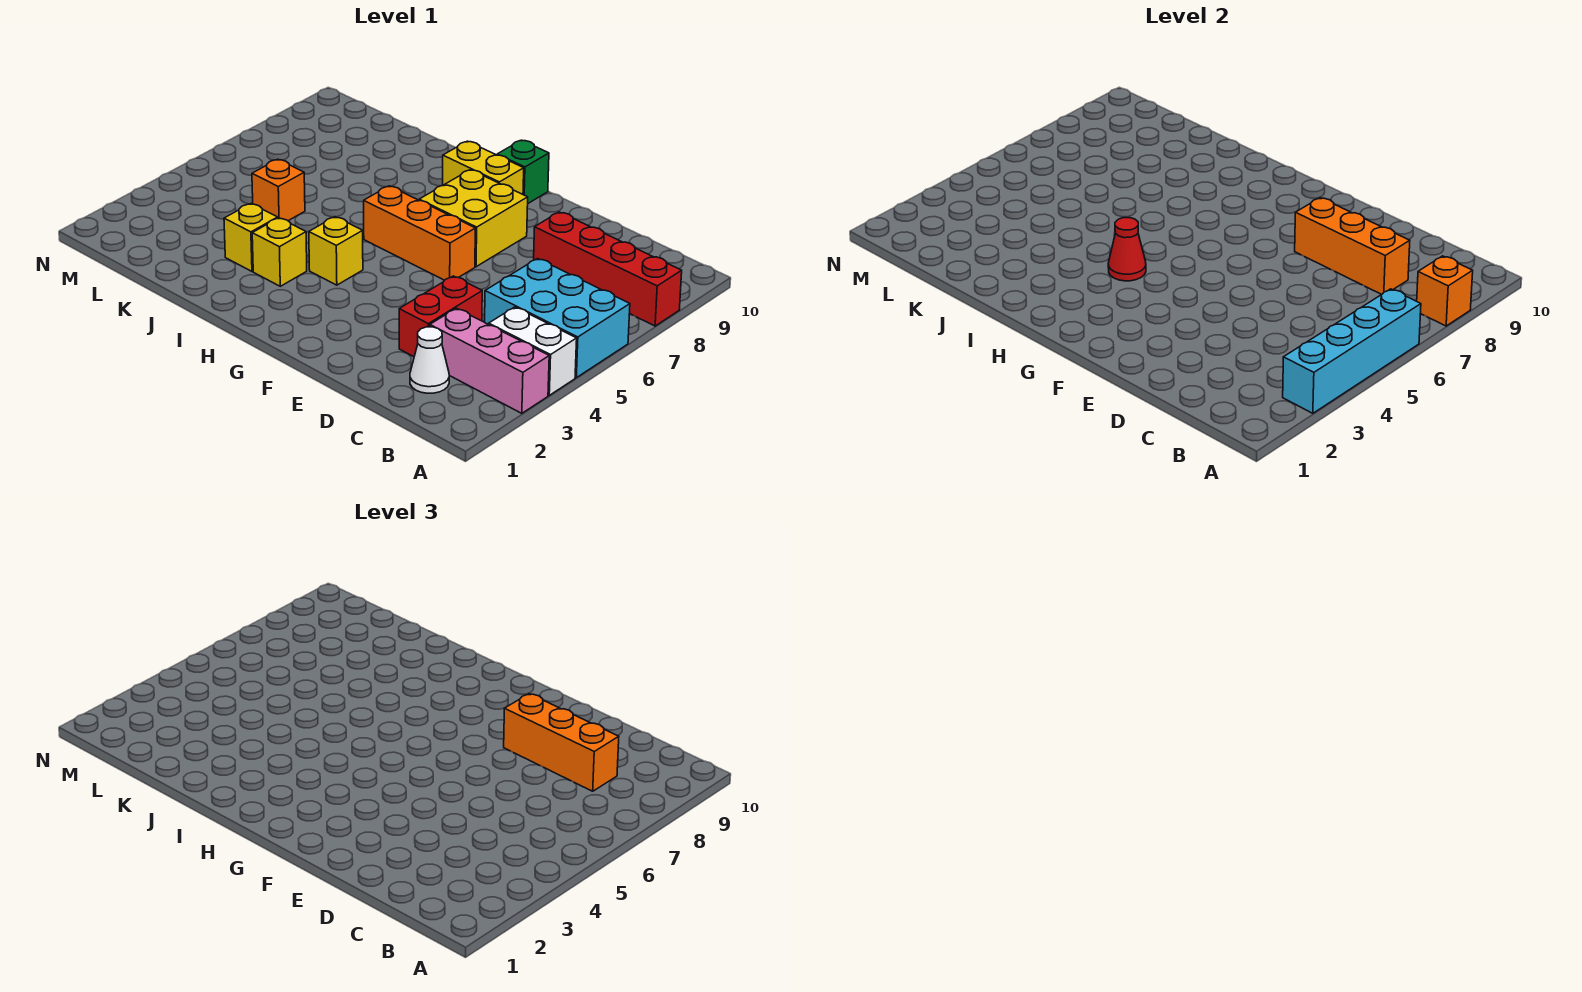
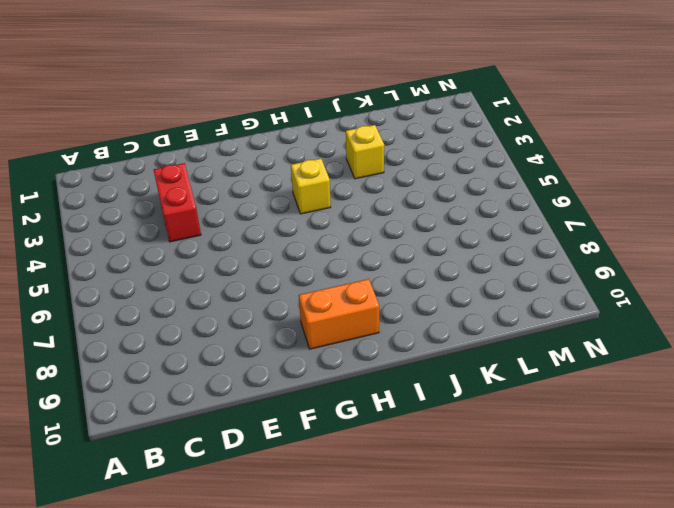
orange 1x2 brick [299,279,379,349] -> yellow 1x2 brick [443,141,524,194]
none -> pink 1x3 brick [430,308,549,413]
none -> white 1x2 brick [489,307,577,395]
none -> cyan 2x3 brick [485,259,630,378]

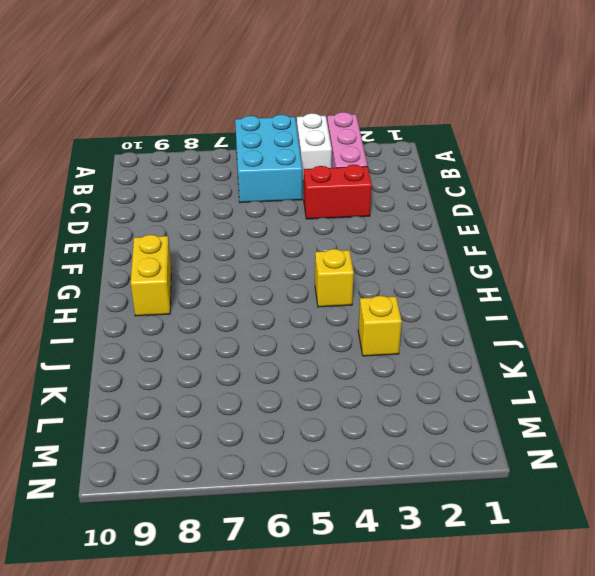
none -> red 1x4 brick [534,212,682,326]
none -> white 1x1 cone [410,327,449,393]
none -> orange 1x3 brick [364,186,475,280]

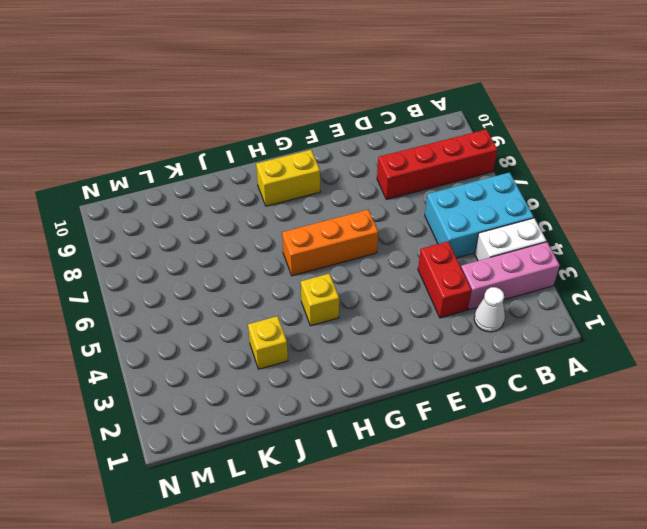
none -> yellow 2x2 brick [419,170,528,267]
none -> green 1x1 brick [497,140,549,203]
none -> yellow 1x1 brick [252,218,307,286]

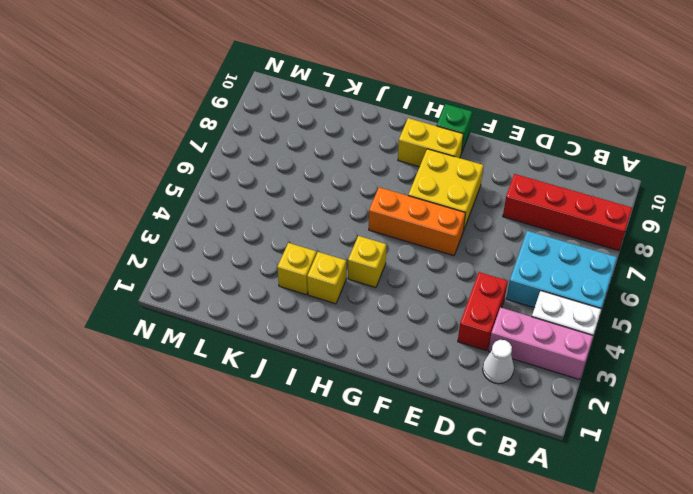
none -> orange 1x1 brick [252,159,305,221]
none -> cyan 1x4 brick [1283,289,1421,413]
none -> orange 1x1 brick [1417,256,1473,326]

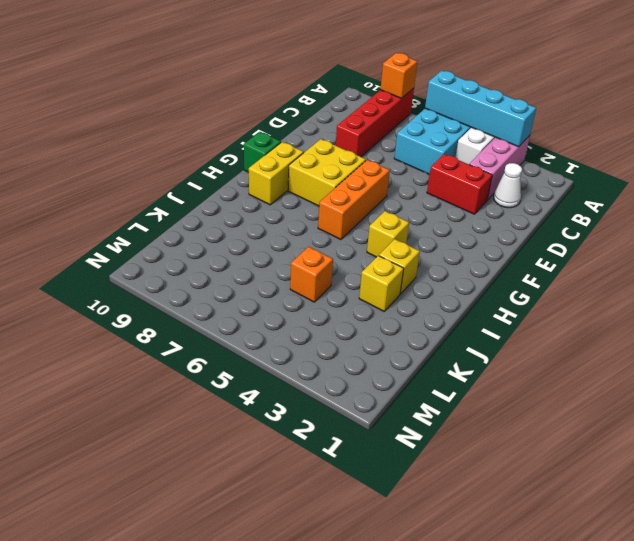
none -> orange 1x3 brick [1295,198,1410,294]
none -> red 1x1 cone [1108,218,1146,281]
none -> orange 1x3 brick [504,694,619,791]

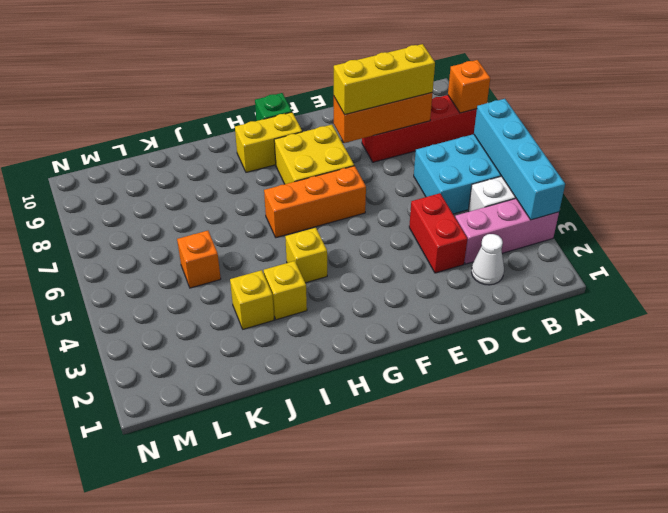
yellow 1x3 brick [334,44,435,115] -> orange 1x3 brick [504,694,619,791]
none -> red 1x1 cone [1108,218,1146,281]

